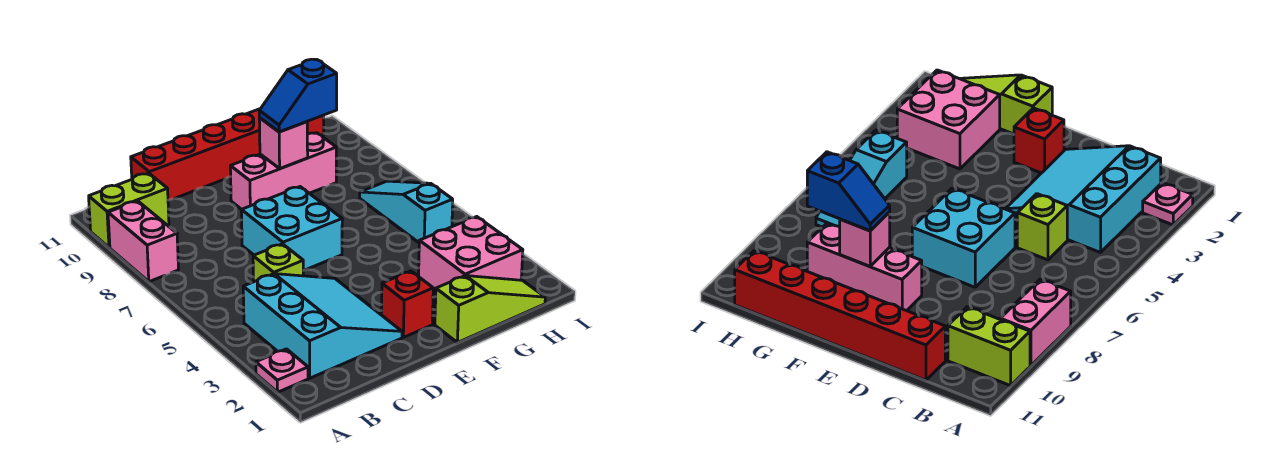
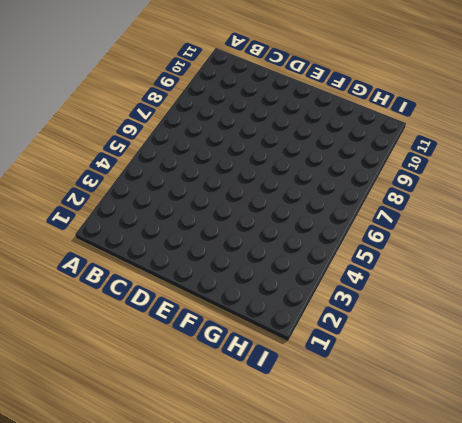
none -> pink 1x1 plate [256,349,308,392]
none -> pink 1x2 brick [108,201,178,282]
none -> lime 1x2 brick [89,173,169,248]

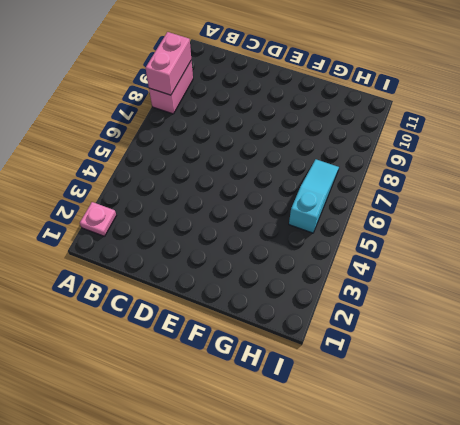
pink 1x2 brick [146,32,191,95] -> none
none -> lime 1x2 brick [89,173,169,248]
none -> cyan 3x3 slope [243,274,402,378]
none -> lime 1x1 brick [253,244,303,282]

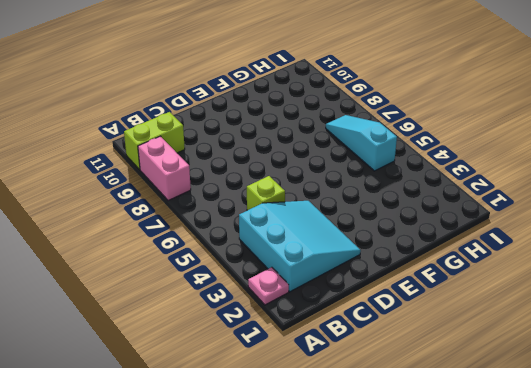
none -> red 1x6 brick [131,109,324,200]
none -> cyan 2x2 brick [241,187,342,271]
none -> red 1x1 brick [381,271,433,337]

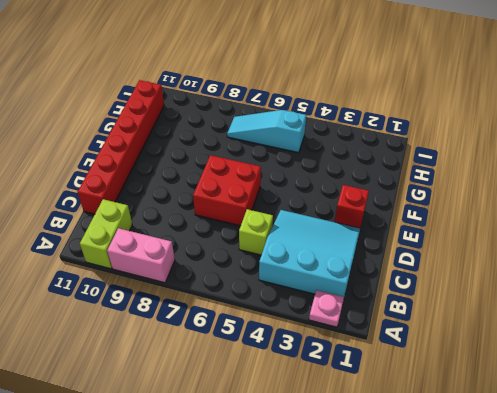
red 2x2 brick [193,155,261,226] -> cyan 2x2 brick [241,187,342,271]
none -> pink 1x3 brick [230,133,336,209]
none -> lime 1x3 slope [435,276,545,343]
none -> pink 2x2 brick [419,217,523,290]

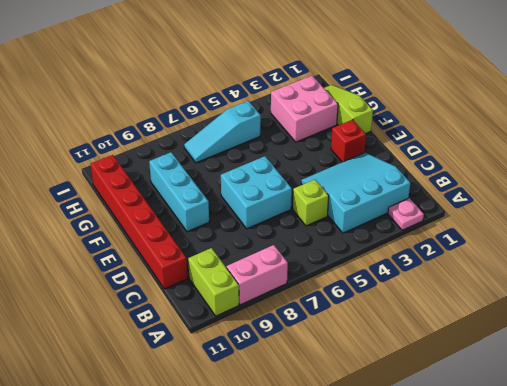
cyan 1x3 brick [149,152,209,232] -> pink 1x3 brick [230,133,336,209]
none -> pink 1x1 brick [259,118,308,169]
none -> blue 1x2 slope [259,59,337,132]

